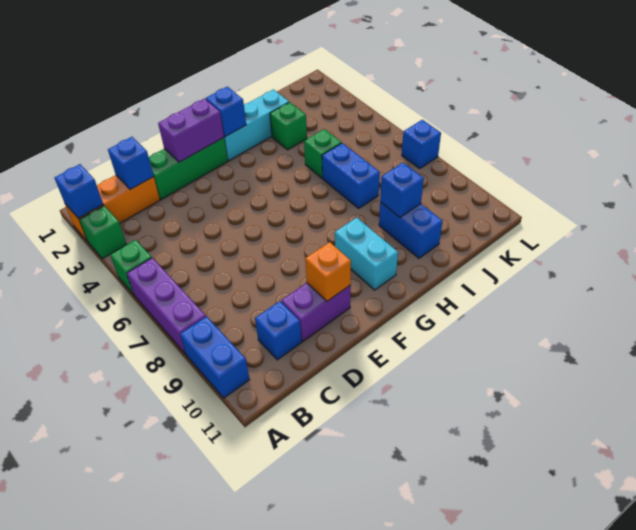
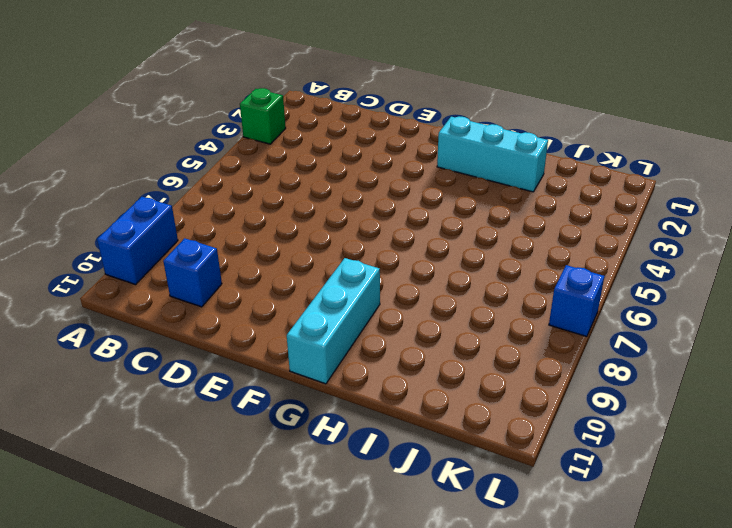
cyan 1x3 brick [287,258,380,384] -> cyan 1x2 brick [335,218,398,290]
none -> orange 1x3 brick [65,175,160,241]
none -> green 1x1 brick [110,240,152,294]
none -> purple 1x3 brick [127,258,206,354]

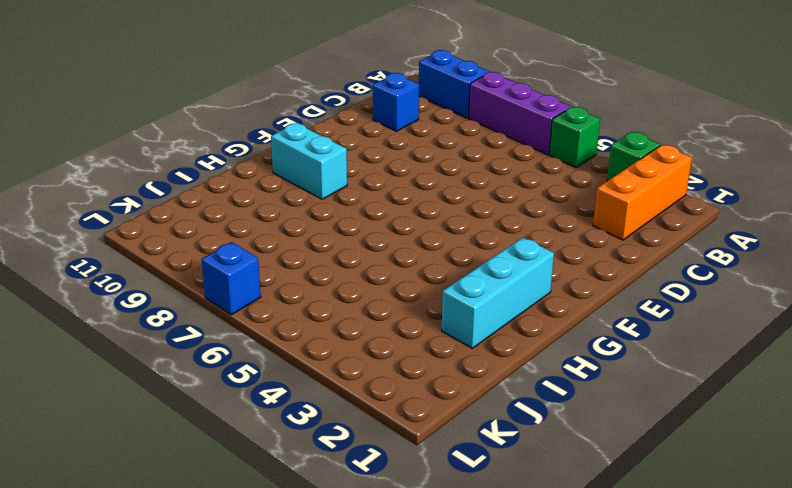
none -> green 1x3 brick [149,138,228,200]
none -> purple 1x2 brick [281,283,351,341]
none -> green 1x1 brick [270,102,307,150]

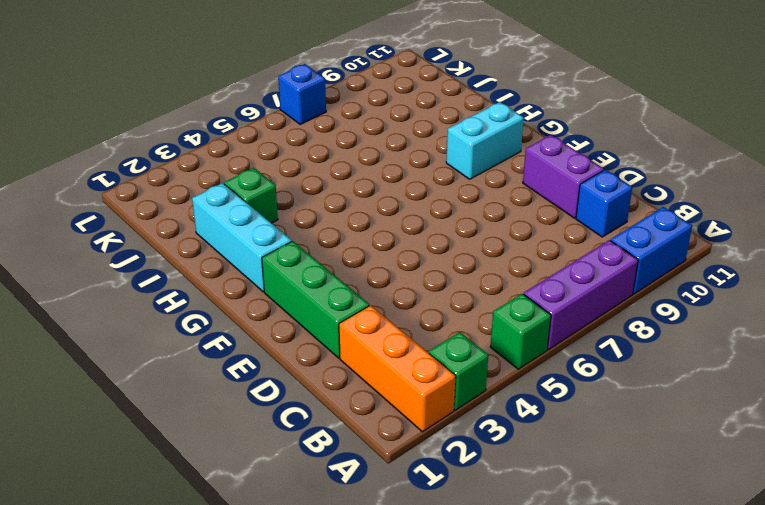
none -> green 1x1 brick [304,129,342,178]
none -> blue 1x2 brick [322,143,380,208]
none -> blue 1x2 brick [379,202,443,258]

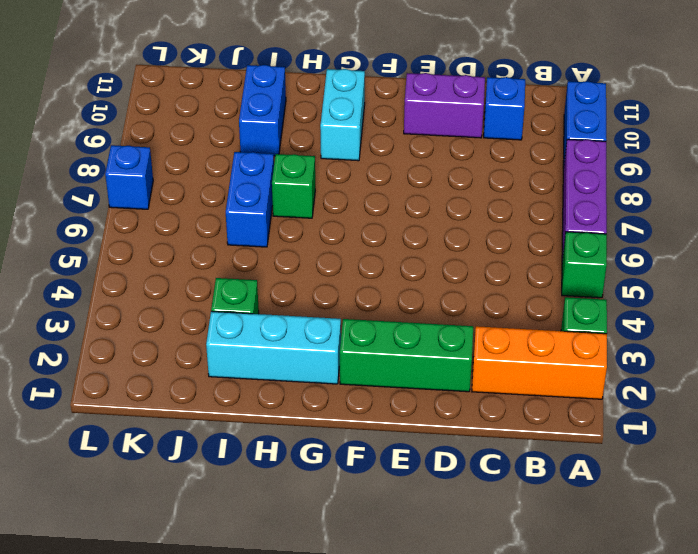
green 1x1 brick [272,154,315,218] -> green 1x1 brick moved to [304,129,342,178]
none -> blue 1x1 brick [55,164,103,218]
none -> blue 1x1 brick [108,137,154,190]
none -> purple 1x2 brick [158,99,224,162]

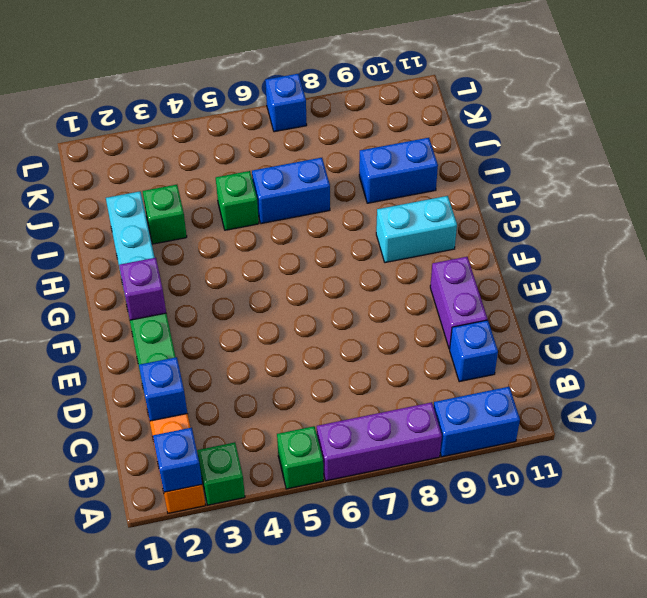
purple 1x1 brick [119,258,166,320] -> purple 1x2 brick [158,99,224,162]
none -> orange 1x1 brick [305,242,351,301]
none -> blue 1x1 brick [206,87,246,137]
none -> blue 1x1 brick [380,163,424,217]

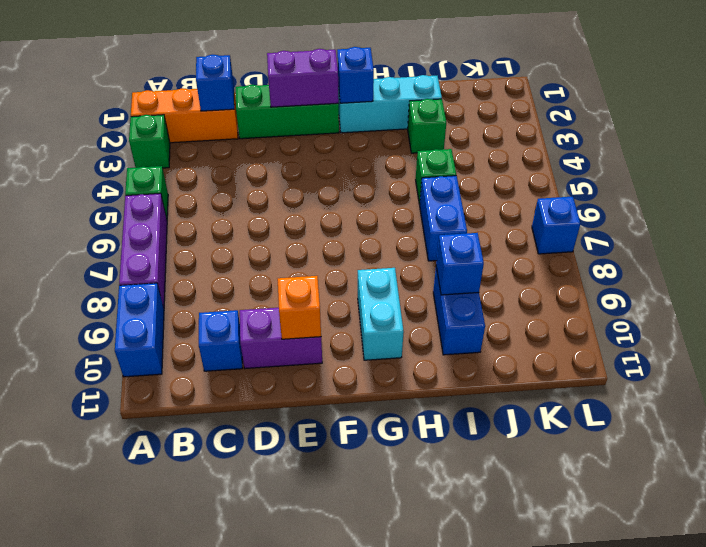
none -> blue 1x1 brick [55,164,103,218]

